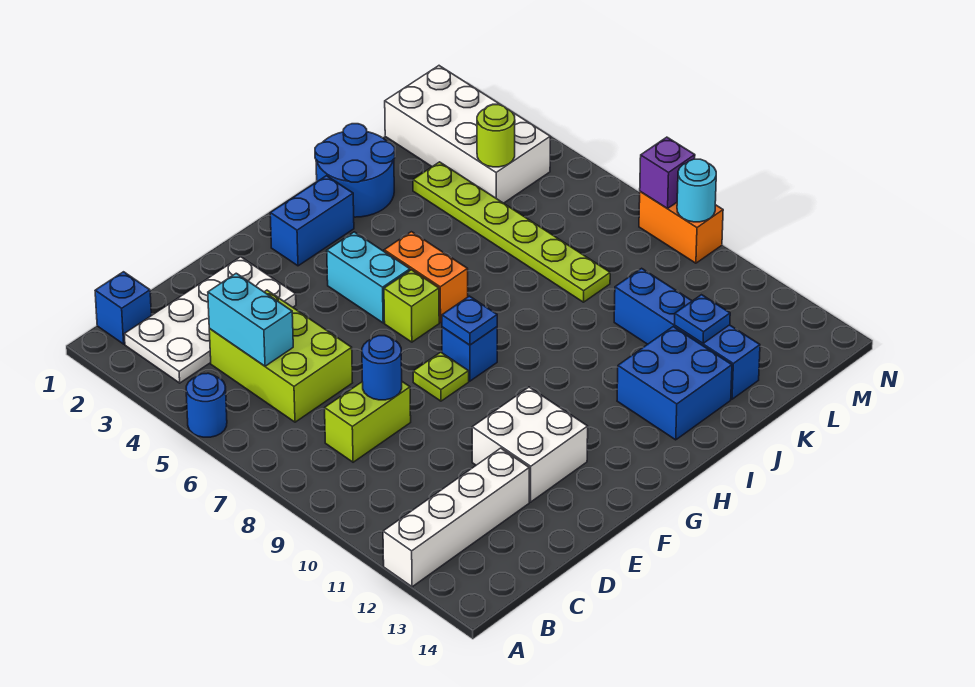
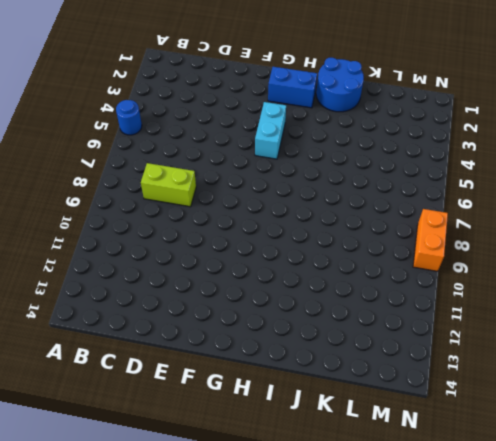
none -> white 1x4 brick [383,448,529,587]
none -> blue 1x1 brick [95,272,151,344]
none -> white 2x4 plate [124,257,296,383]

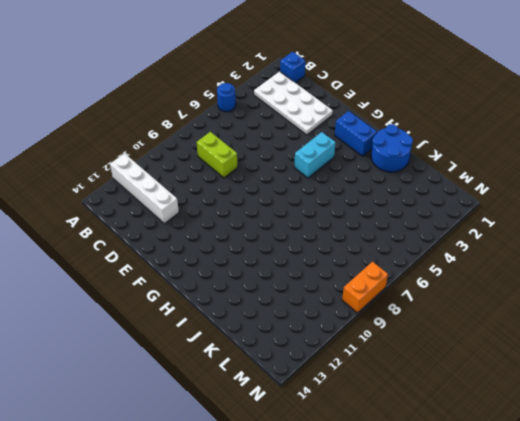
none -> lime 2x3 brick [209,290,352,422]
none -> white 2x2 brick [472,387,588,502]
none -> lime 1x1 plate [413,352,469,401]

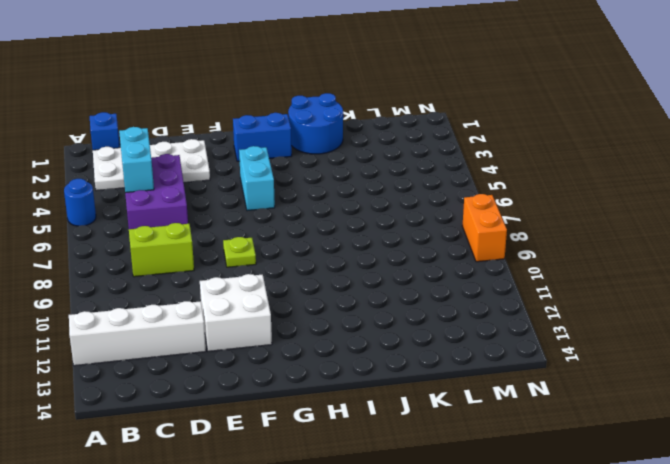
purple 2x3 brick [125,154,188,229] -> lime 2x3 brick [209,290,352,422]
none -> lime 1x1 brick [384,270,439,342]
none -> blue 1x1 brick [442,327,497,381]
none -> orange 1x2 brick [384,232,468,322]

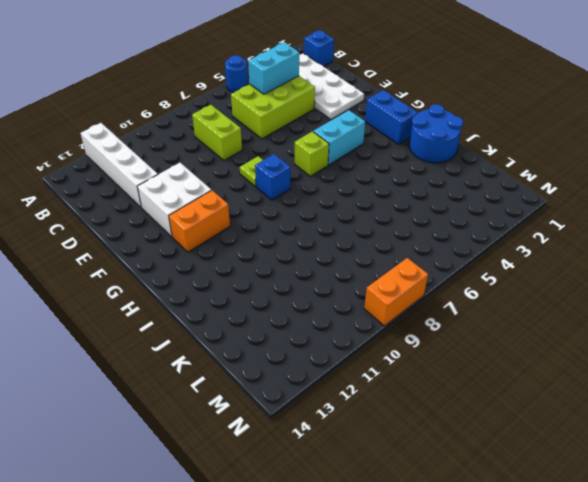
orange 1x2 brick [169,190,230,252] -> orange 1x2 brick moved to [384,232,468,322]
none -> blue 2x2 brick [617,327,732,440]
none -> lime 1x6 plate [413,162,610,302]
none -> blue 1x4 brick [614,268,760,399]

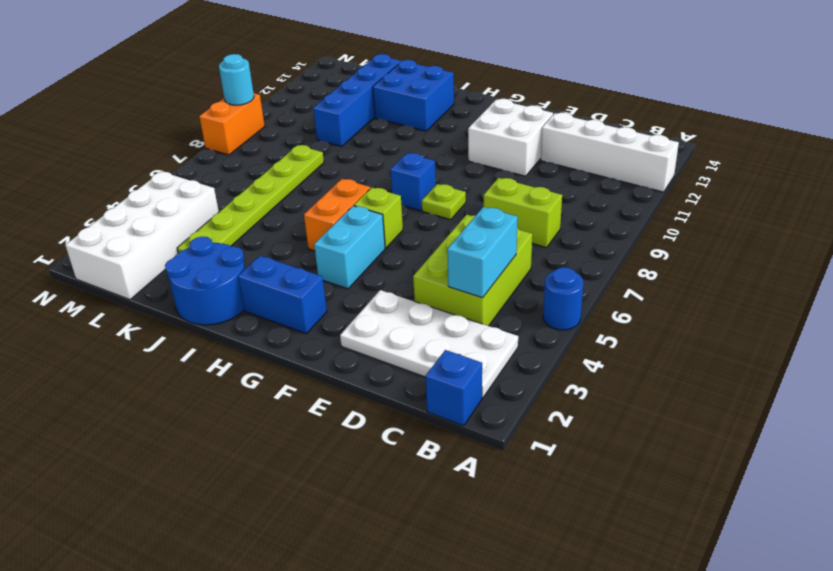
none -> blue 1x1 round brick [362,336,402,400]
none -> blue 1x1 plate [442,296,497,345]
none -> blue 1x1 plate [675,295,730,343]

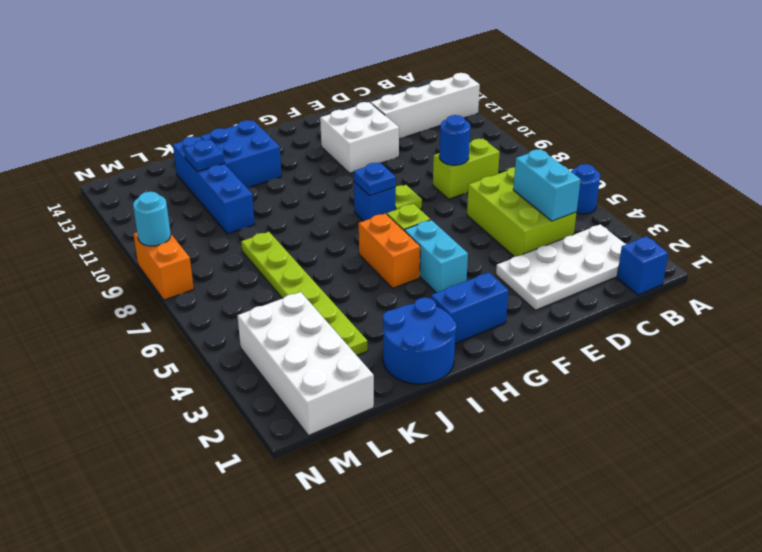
none -> lime 1x1 round brick [477,105,515,167]
none -> purple 1x1 brick [640,137,695,209]

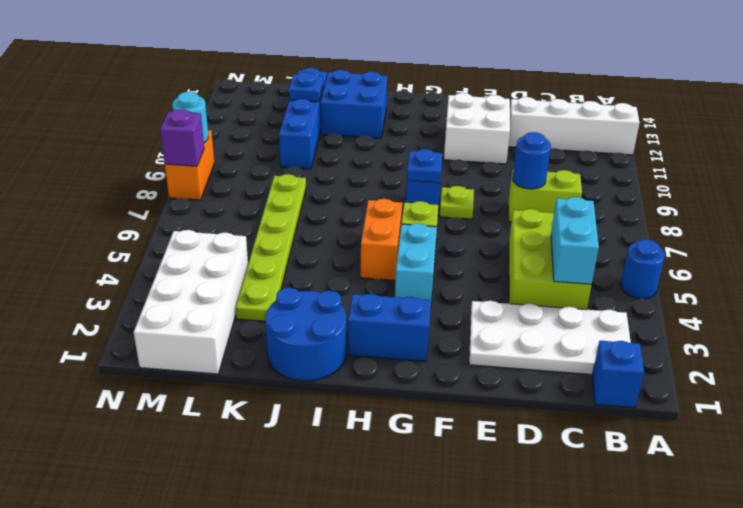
none -> lime 1x1 round brick [477,105,515,167]

